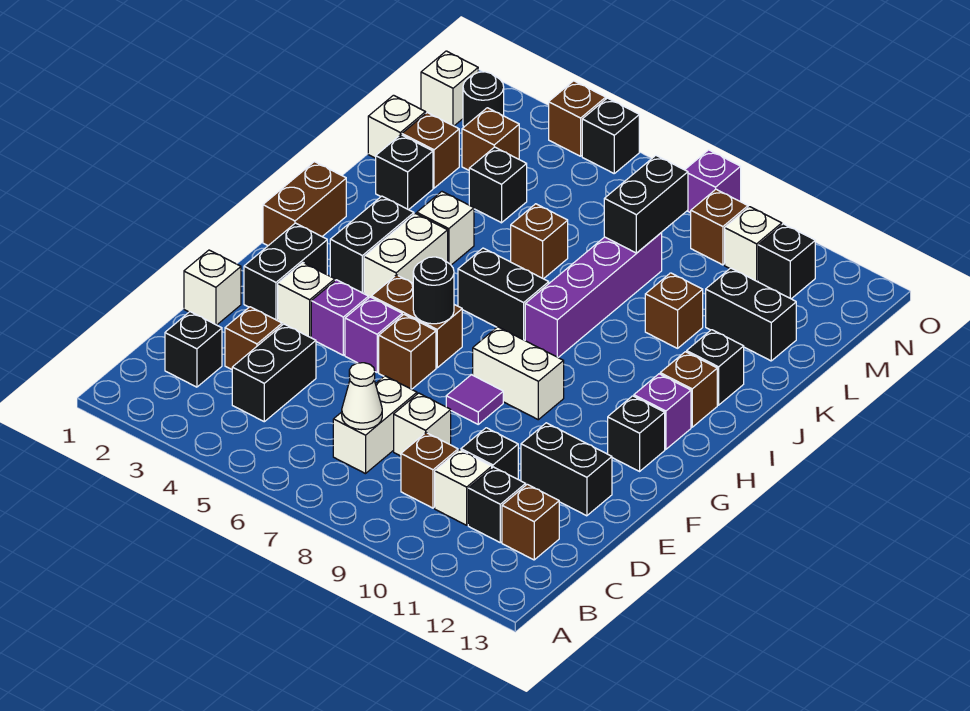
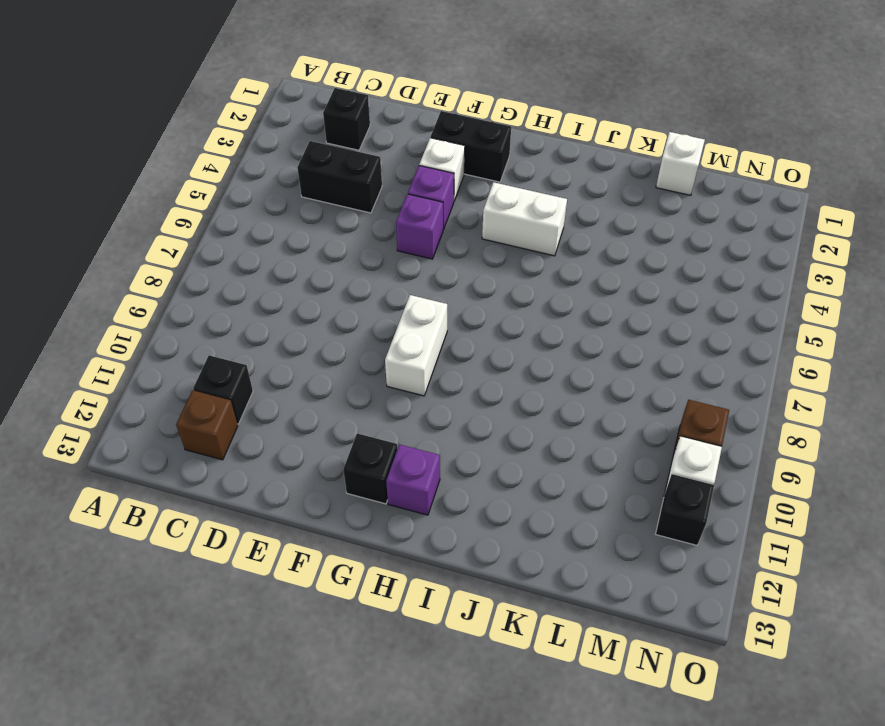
none -> white 1x2 brick [333,376,417,474]
none -> brown 1x1 brick [401,433,458,508]
none -> white 1x1 brick [435,450,492,525]
none -> brown 1x1 brick [225,307,282,369]

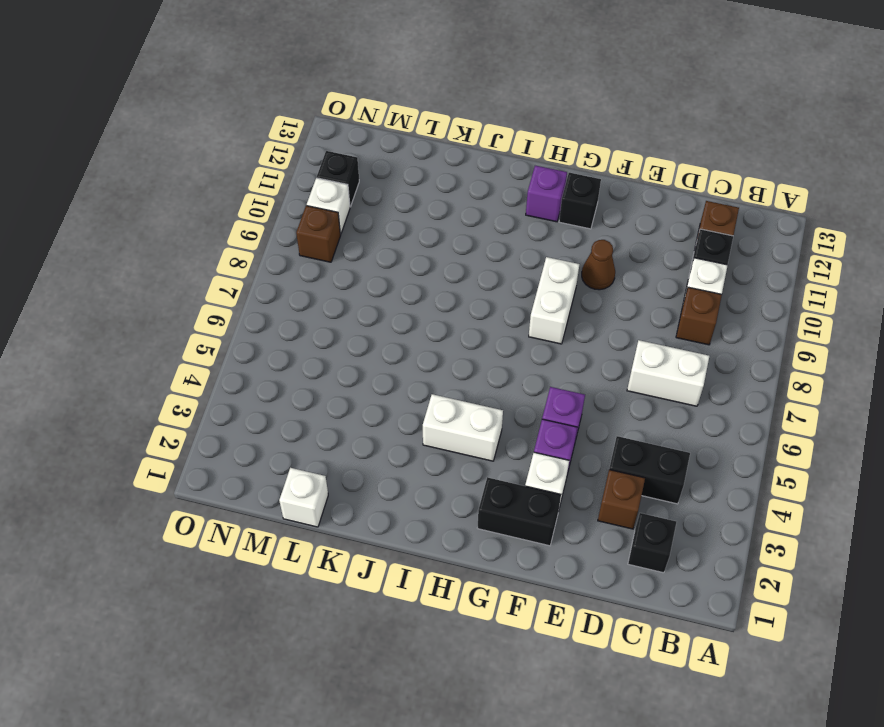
brown 1x1 cone [582,240,615,290] -> none
none -> white 1x1 brick [394,393,451,456]
none -> black 1x1 brick [461,428,518,479]
none -> white 1x1 brick [184,250,241,325]
none -> black 1x2 brick [521,423,612,516]

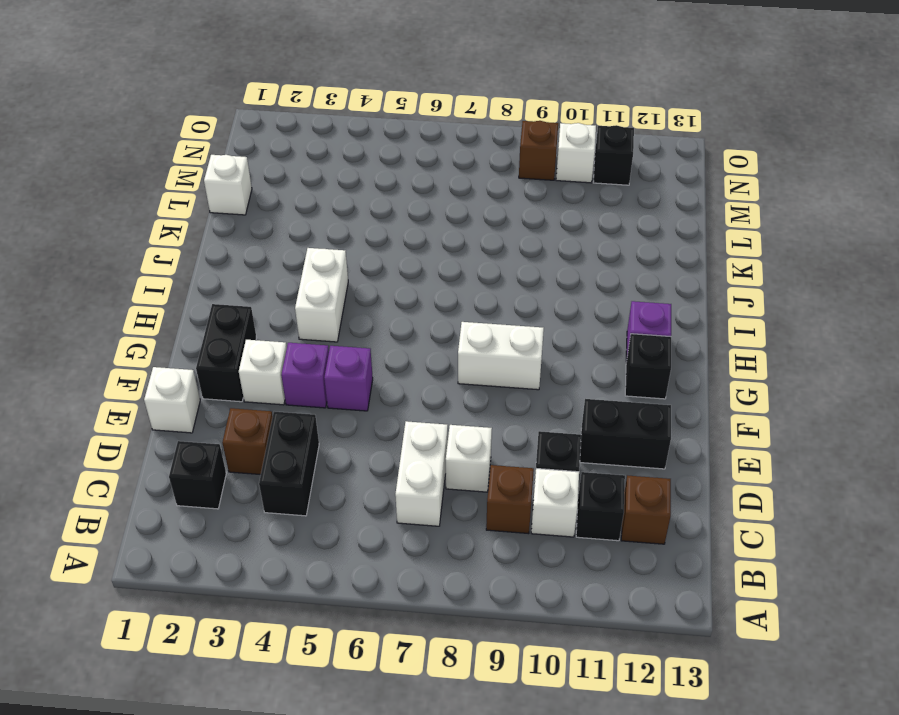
none -> brown 1x1 brick [379,315,436,389]
none -> purple 1x1 tile [446,375,503,424]
none -> brown 1x2 brick [371,275,462,368]
none -> brown 1x2 brick [263,162,346,246]

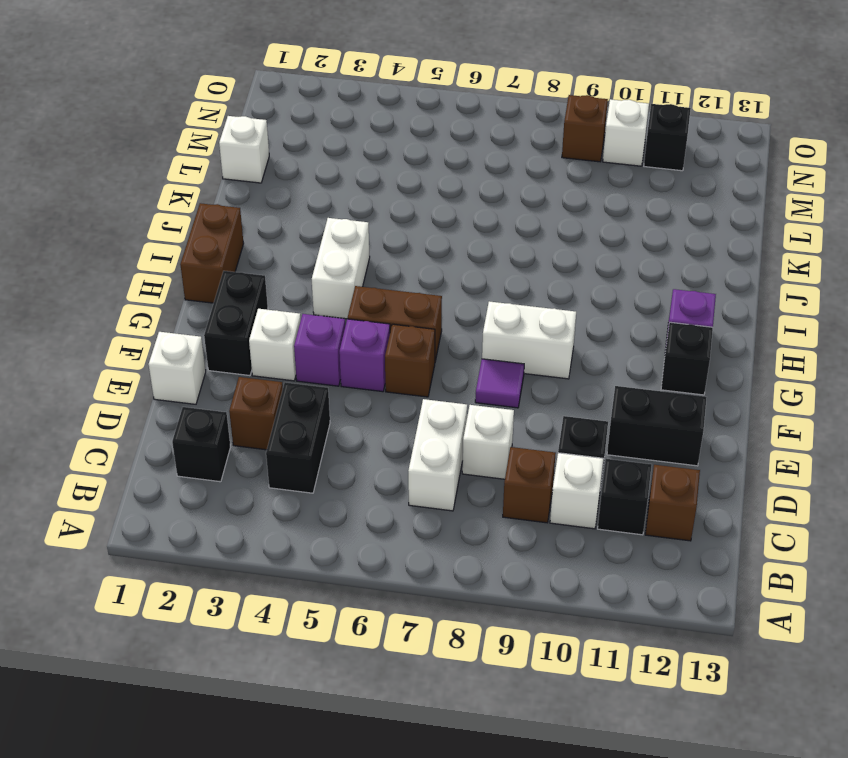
none -> black 1x2 brick [330,196,414,293]
none -> black 1x2 brick [458,248,549,340]
none -> purple 1x4 brick [525,233,662,357]
none -> brown 1x1 brick [660,352,717,427]

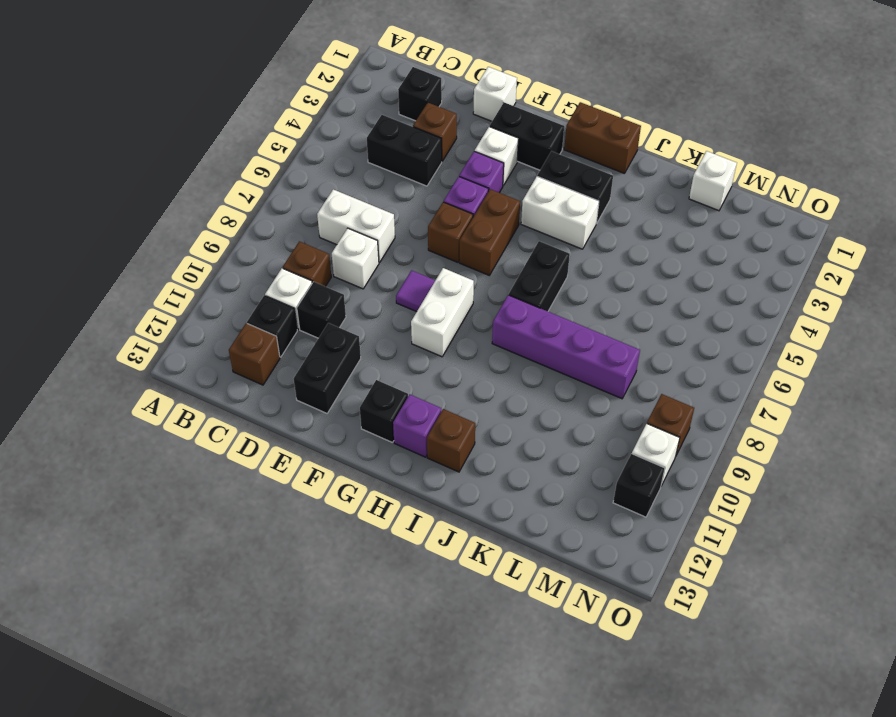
none -> white 1x1 brick [417,192,474,265]
none -> black 1x1 brick [687,330,744,405]
none -> black 1x1 brick [376,135,433,210]
none -> brown 1x1 brick [511,204,568,279]

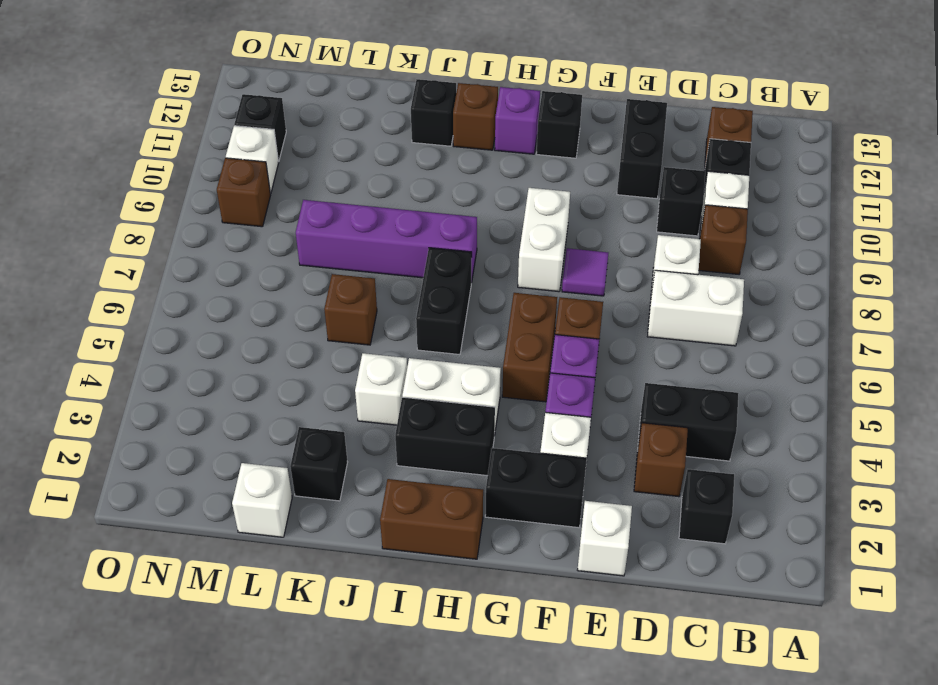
none -> brown 1x1 brick [645,273,703,348]
none -> brown 1x1 brick [402,113,459,188]
none -> black 1x1 brick [469,147,527,223]
none -> black 1x2 brick [706,268,796,361]

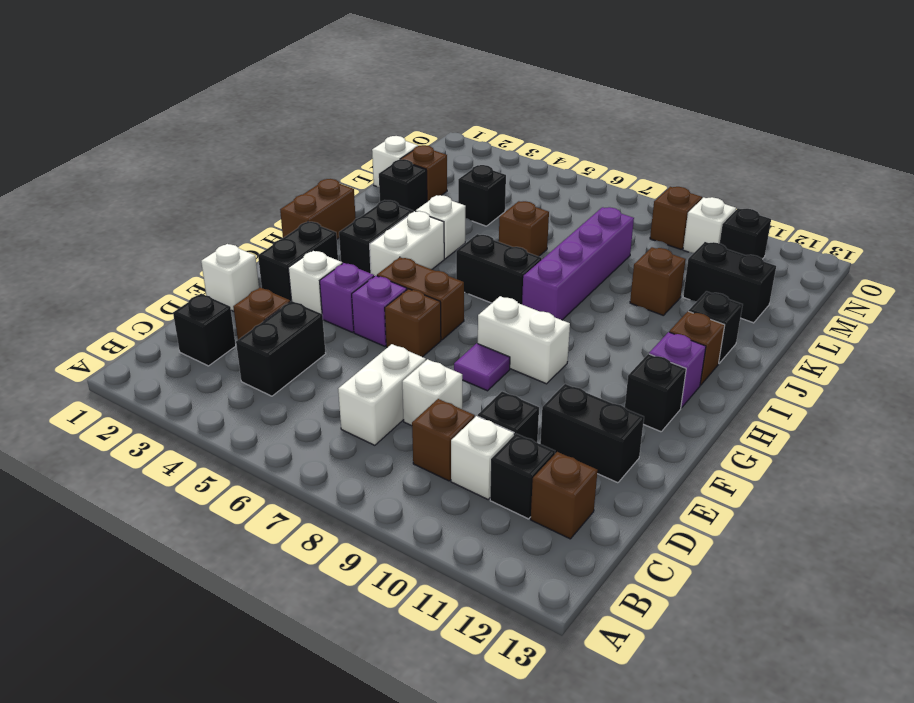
none -> brown 1x1 brick [462,108,519,170]
none -> white 1x1 brick [421,51,478,126]
none -> black 1x1 round brick [463,72,504,127]
none -> brown 1x1 brick [549,81,606,156]

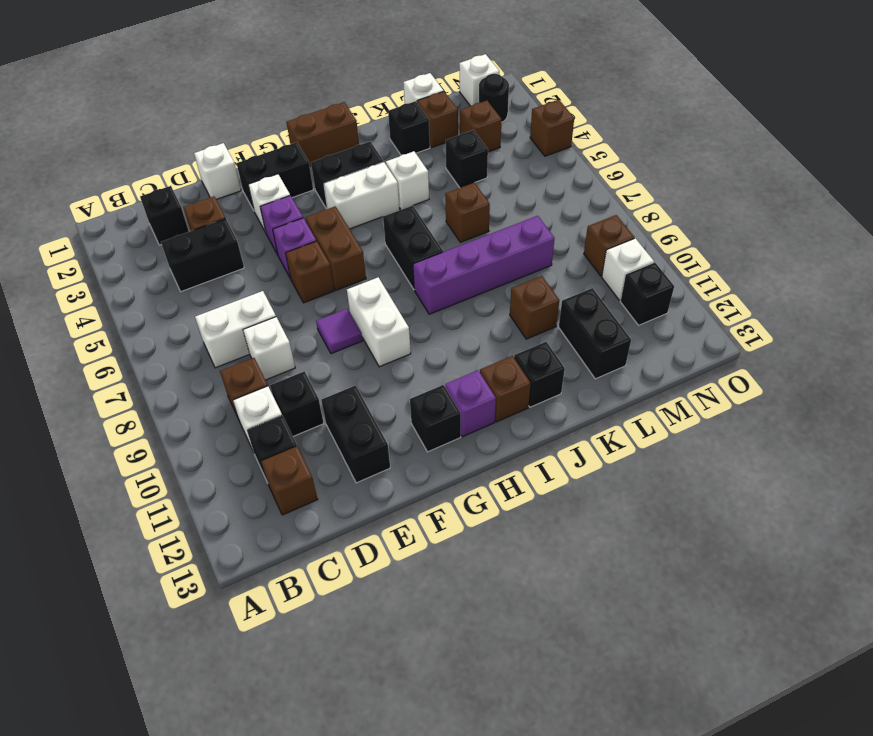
none -> black 1x1 brick [582,98,639,173]
none -> purple 1x1 brick [685,150,741,213]
none -> white 1x1 cone [342,363,382,430]
none -> black 1x1 round brick [413,257,454,324]

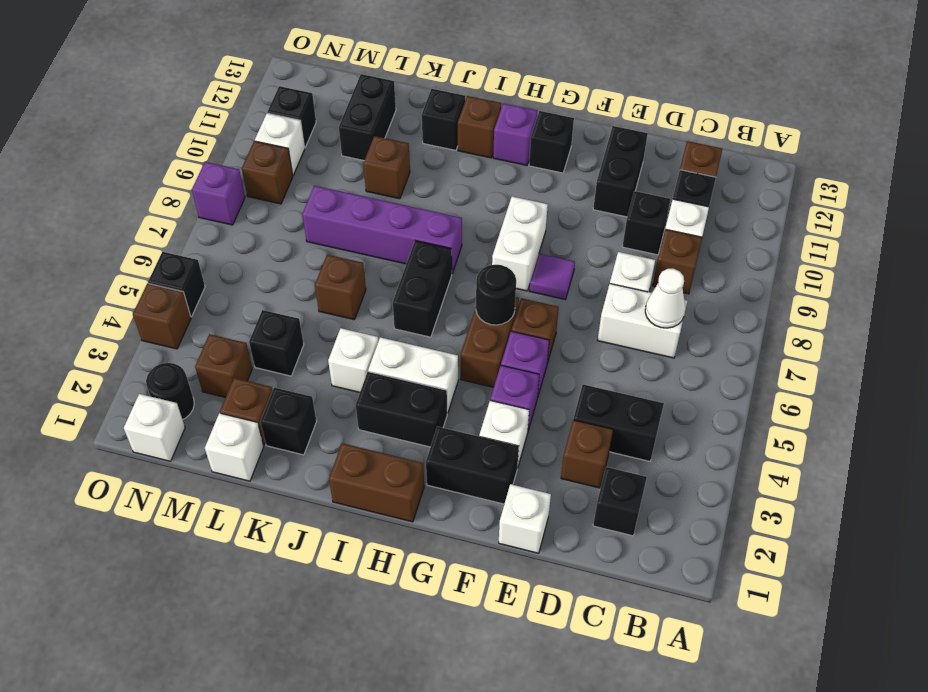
none -> black 1x2 brick [604,156,688,253]

